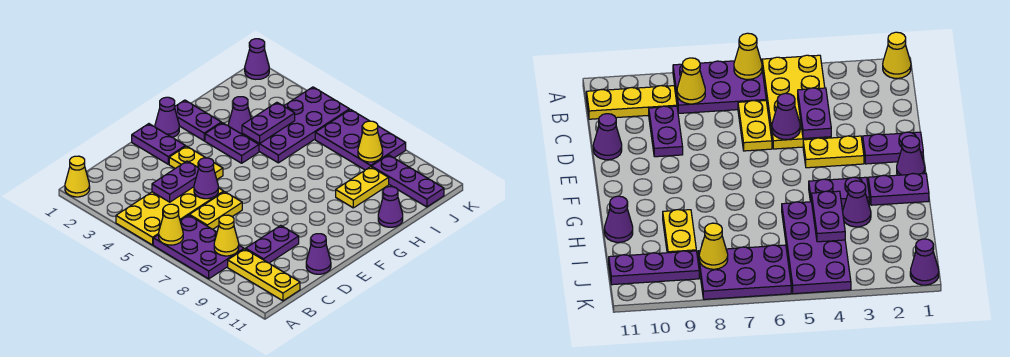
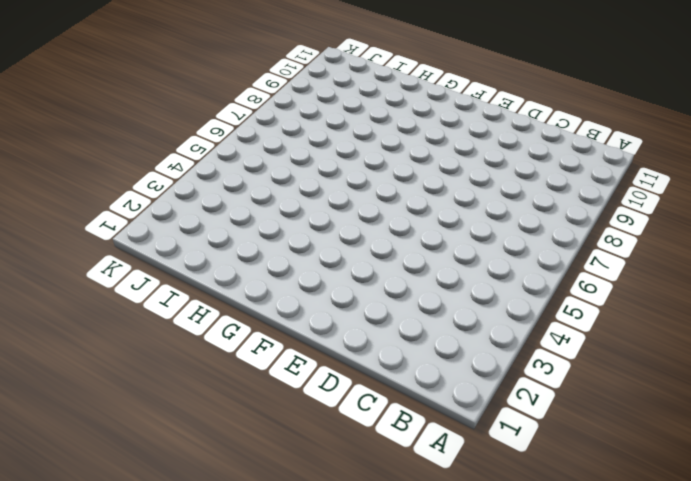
none -> yellow 1x1 cone [65,156,90,197]
none -> yellow 2x4 plate [116,187,224,245]
none -> purple 2x3 plate [153,215,244,279]

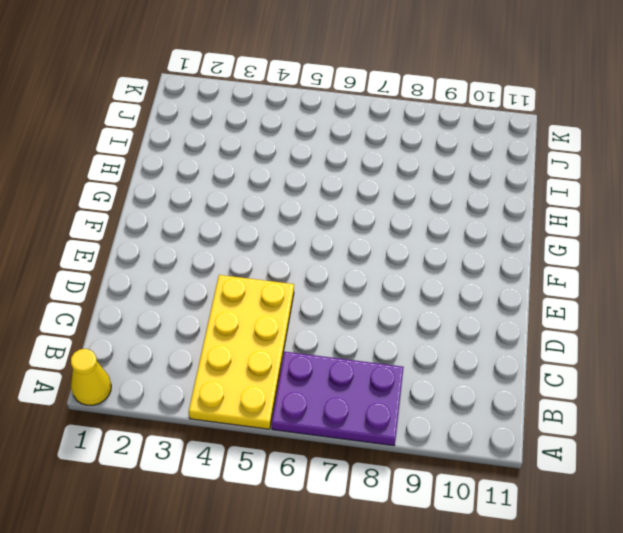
none -> yellow 1x3 plate [228,249,300,301]
none -> yellow 1x2 plate [189,192,242,229]
none -> purple 1x2 plate [246,225,299,263]

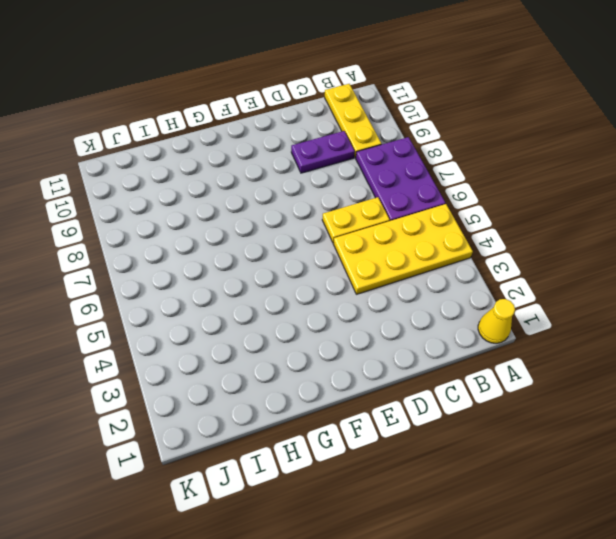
none -> purple 1x1 cone [306,234,331,274]
none -> purple 1x2 plate [132,124,185,164]
none -> yellow 1x2 plate [169,146,223,179]

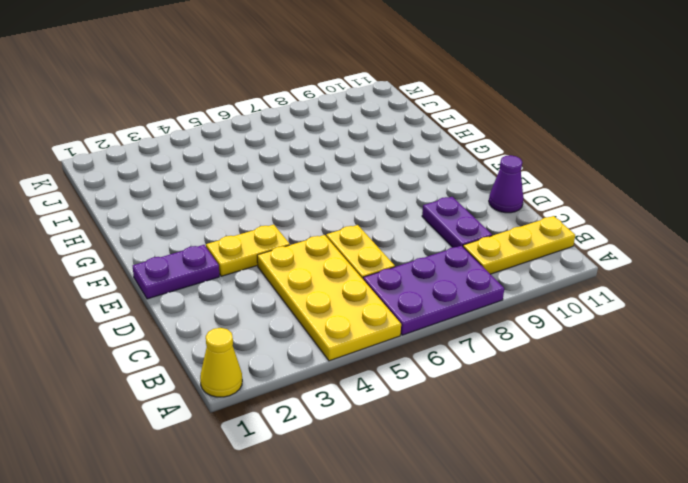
none -> purple 1x1 cone [155,97,179,137]
none -> purple 1x2 plate [175,100,221,141]
none -> purple 1x2 plate [205,123,259,163]

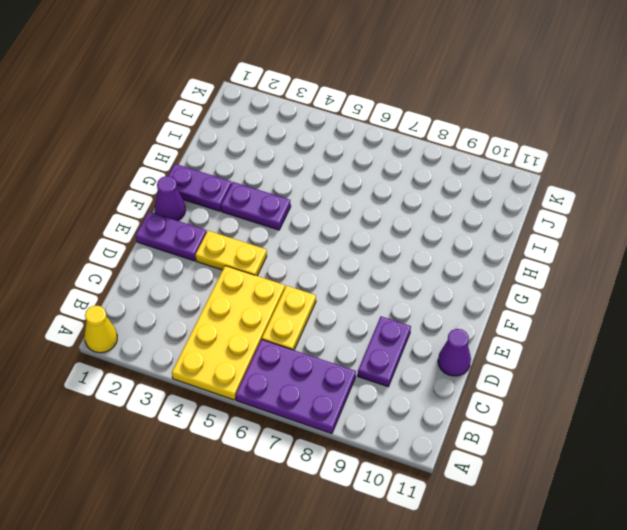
none -> yellow 1x3 plate [228,249,300,301]
none -> purple 1x1 cone [228,97,251,134]
none -> purple 2x4 plate [242,87,349,163]

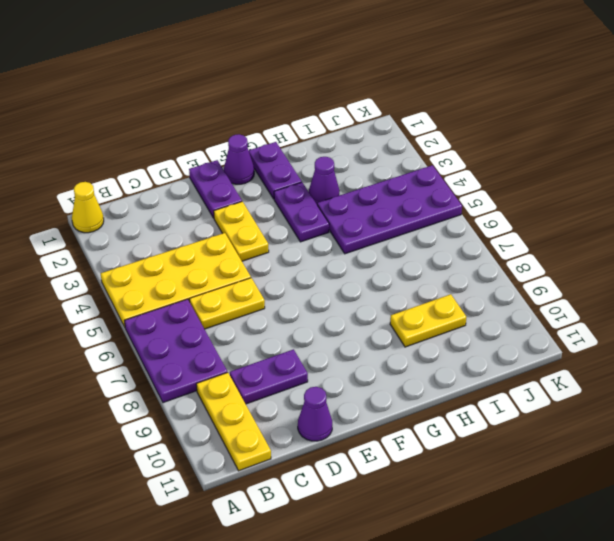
none -> purple 1x1 cone [378,187,403,227]
none -> purple 2x3 plate [315,109,406,170]
none -> purple 1x3 plate [372,155,444,207]

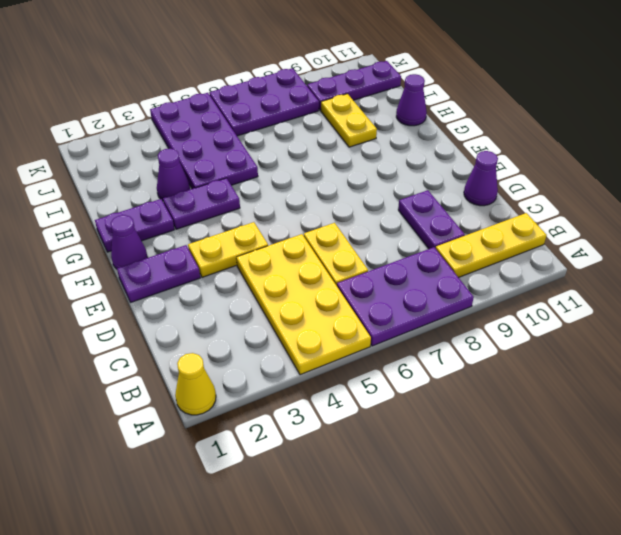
none -> purple 1x1 cone [245,39,269,79]
none -> yellow 1x1 cone [159,204,183,245]
none -> yellow 1x1 cone [214,215,239,256]

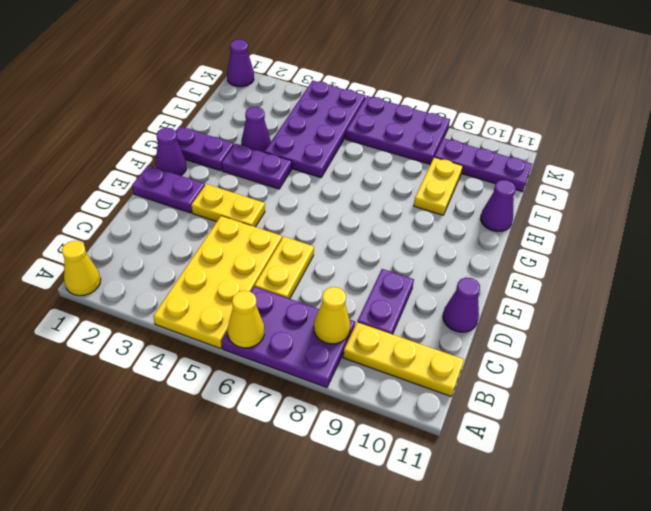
none -> purple 1x2 plate [152,161,199,202]
none -> purple 1x1 cone [194,158,218,199]
none -> purple 1x2 plate [242,102,295,144]

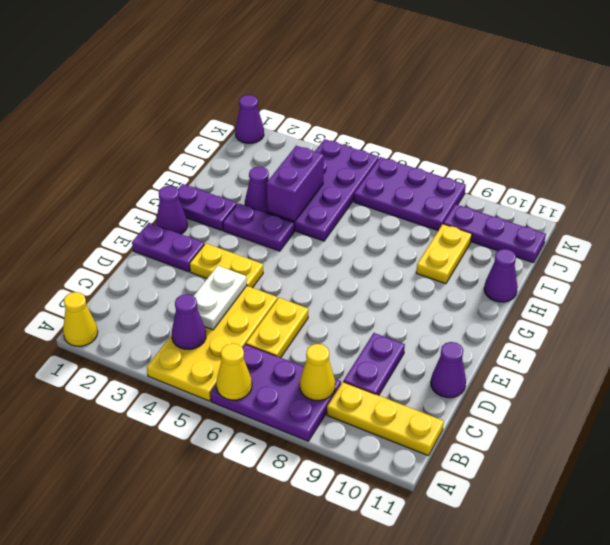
purple 1x1 cone [172,294,206,349] -> purple 1x1 cone moved to [194,158,218,199]
white 1x2 plate [194,266,247,330] -> purple 1x2 plate [152,161,199,202]
purple 1x2 brick [267,146,324,221] -> purple 1x2 plate [242,102,295,144]
none -> yellow 1x1 cone [358,121,383,162]

